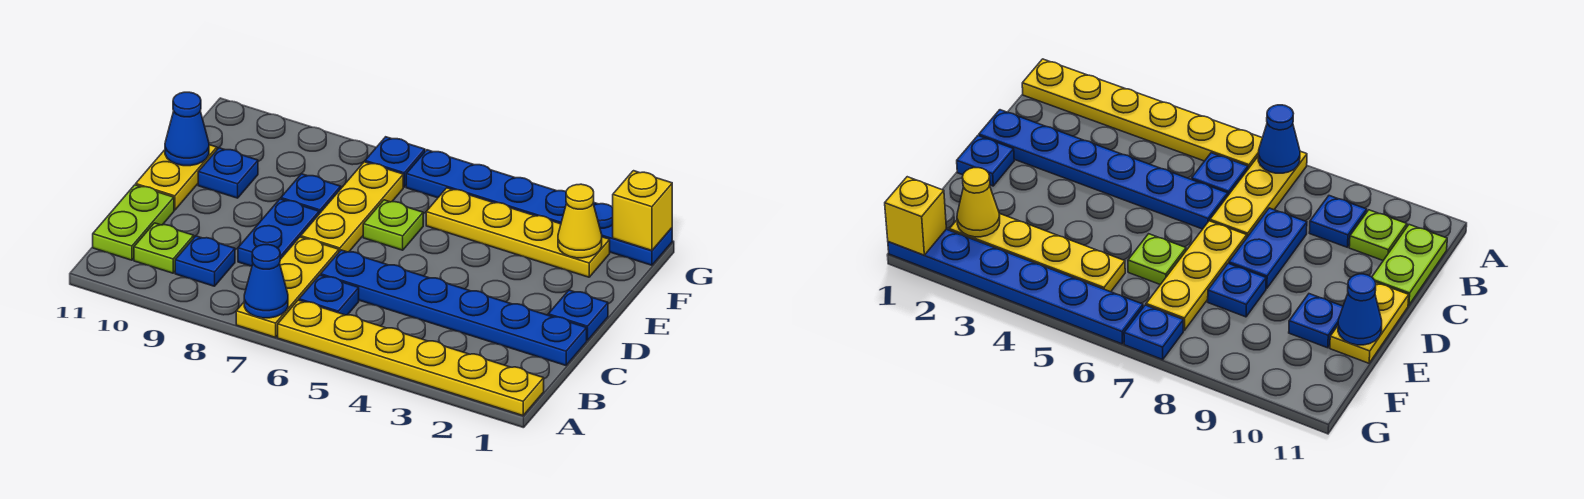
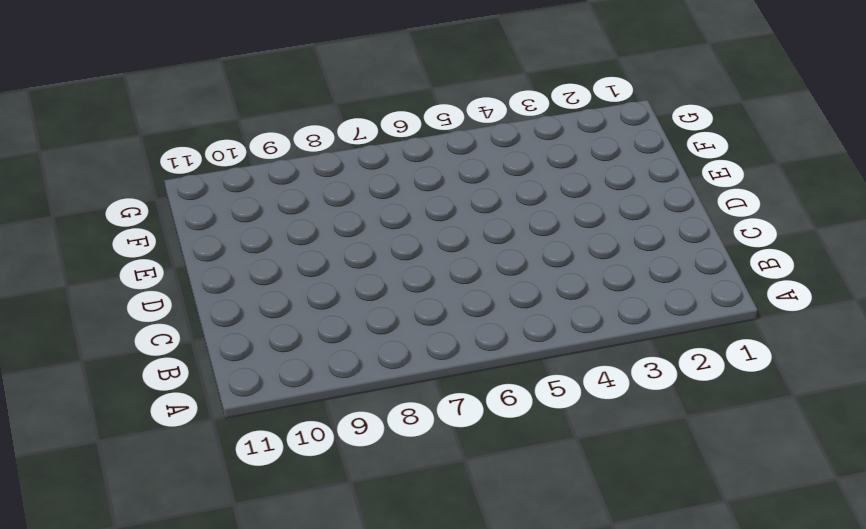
none -> yellow 1x6 plate [278,300,544,416]
none -> yellow 1x3 plate [236,237,339,337]
none -> blue 1x1 plate [299,275,359,315]

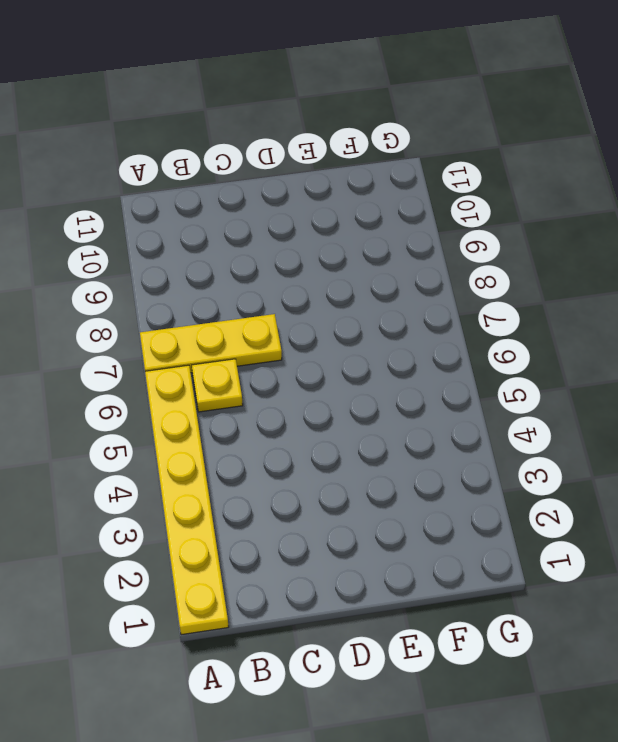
yellow 1x1 plate [192,359,243,412] -> blue 1x1 plate [299,275,359,315]
none -> blue 1x1 plate [175,236,235,286]
none -> lime 1x1 plate [134,223,194,273]
none -> lime 1x2 plate [93,185,174,260]

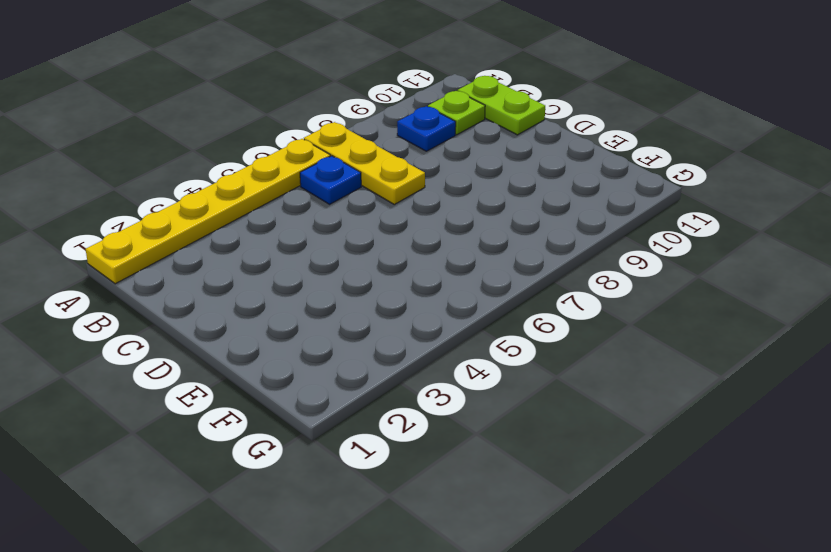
none -> blue 1x6 plate [321,250,587,365]
none -> blue 1x2 plate [238,199,319,266]
none -> blue 1x1 plate [548,290,608,340]

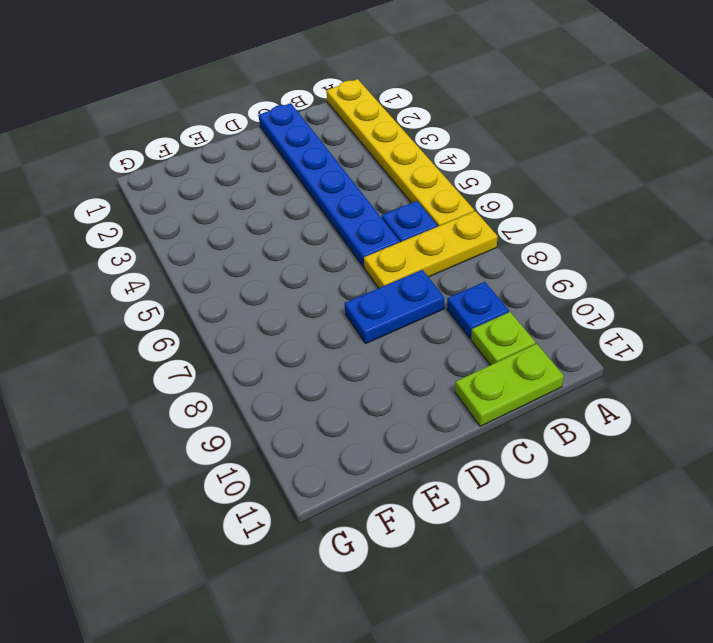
none -> blue 1x1 plate [548,290,608,340]
none -> yellow 1x3 plate [301,162,403,252]
none -> yellow 1x2 plate [136,145,217,210]

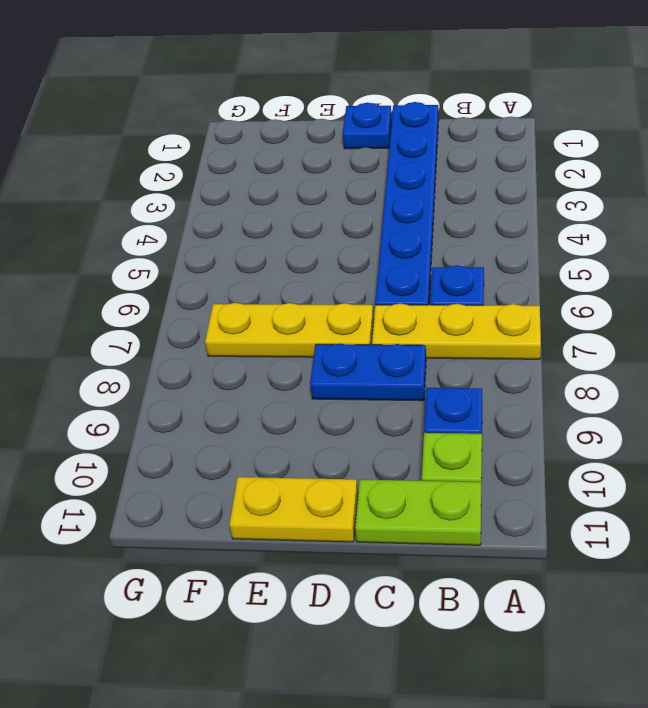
none -> yellow 1x6 plate [278,300,544,416]
none -> lime 1x1 plate [363,200,423,250]
none -> blue 1x1 plate [281,174,341,214]

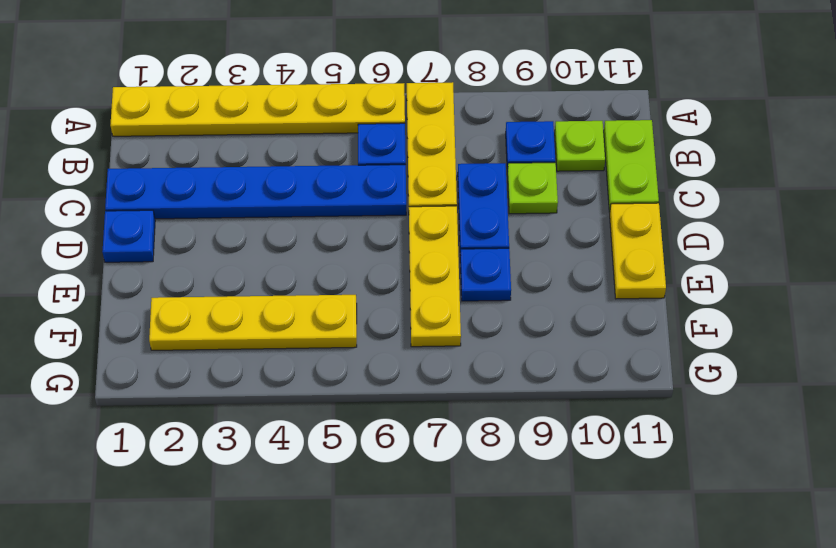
lime 1x1 plate [507,163,558,214] -> lime 1x1 plate moved to [363,200,423,250]
none -> blue 1x1 plate [198,148,258,198]
none -> blue 1x6 plate [406,150,672,265]
none -> blue 1x1 plate [365,137,425,187]

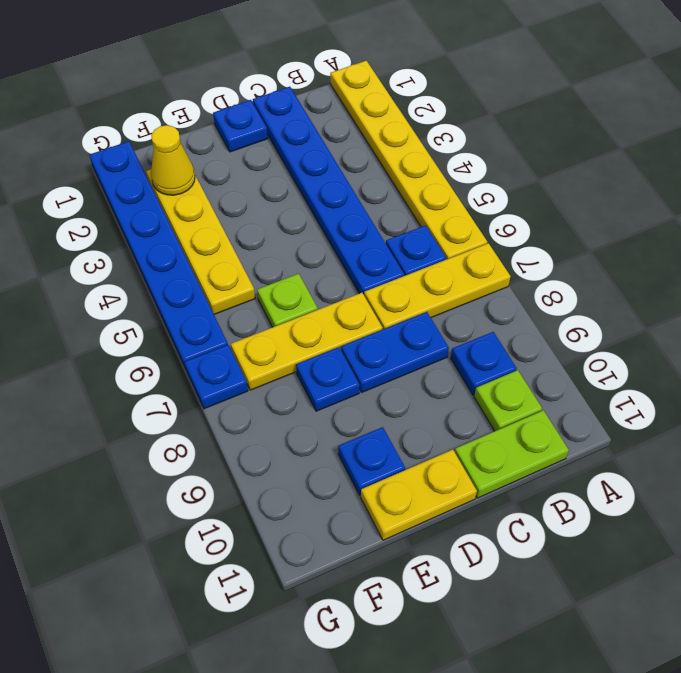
none -> blue 1x1 cone [244,245,288,318]
none -> blue 1x1 cone [165,92,209,166]
none -> yellow 1x1 brick [613,171,672,251]

